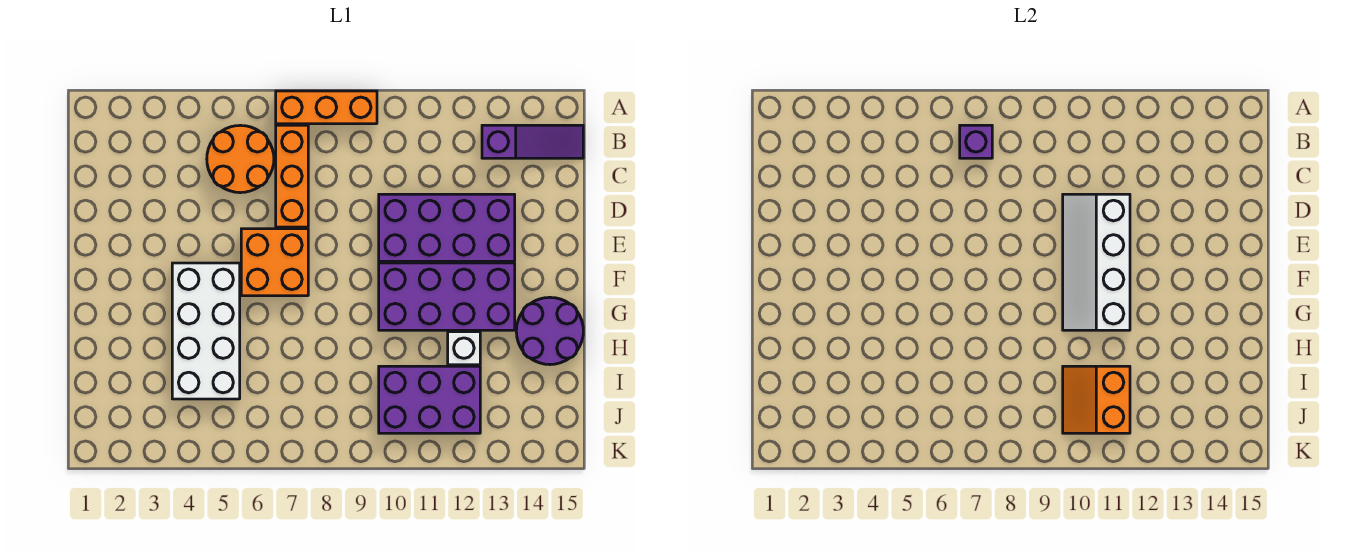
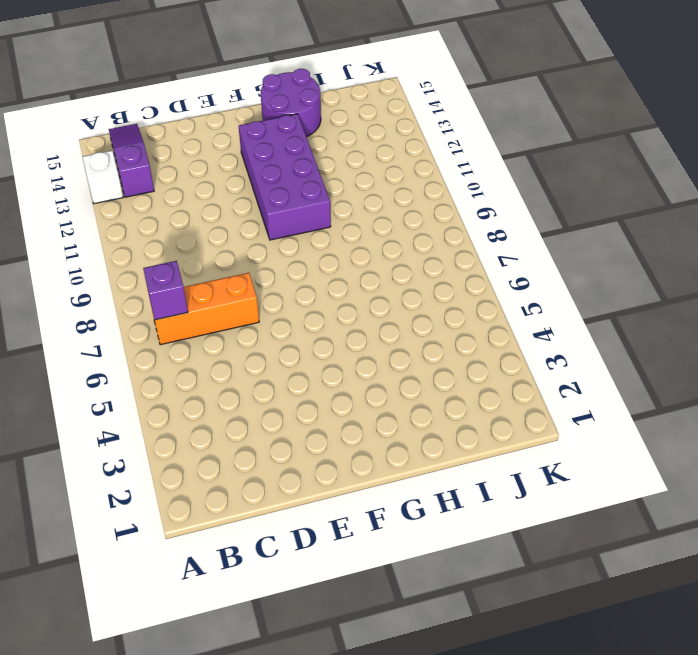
white 1x1 brick [82,151,123,204] -> white 1x1 brick moved to [448,332,480,365]
none -> orange 1x3 brick [276,91,377,124]
none -> orange 2x2 round brick [207,125,274,193]
none -> purple 2x4 brick [379,194,515,261]

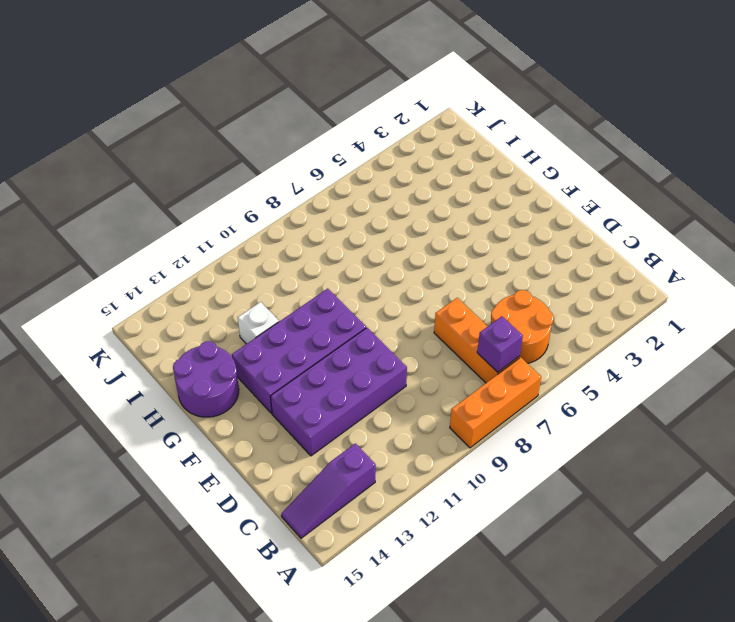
none -> orange 2x2 brick [241,229,308,296]
none -> white 2x4 brick [172,263,240,399]
none -> purple 2x3 brick [379,366,480,433]

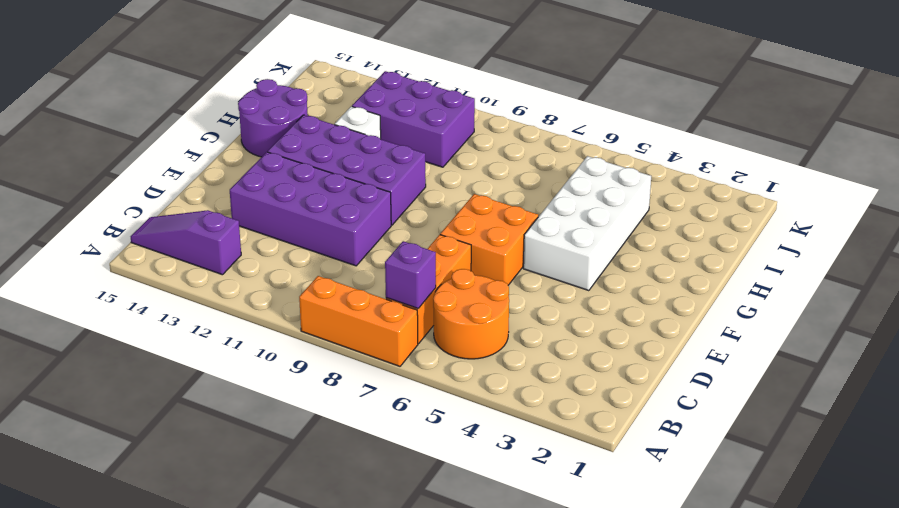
none -> white 2x4 slope [1063,194,1130,330]
none -> orange 2x2 slope [1063,366,1130,433]

